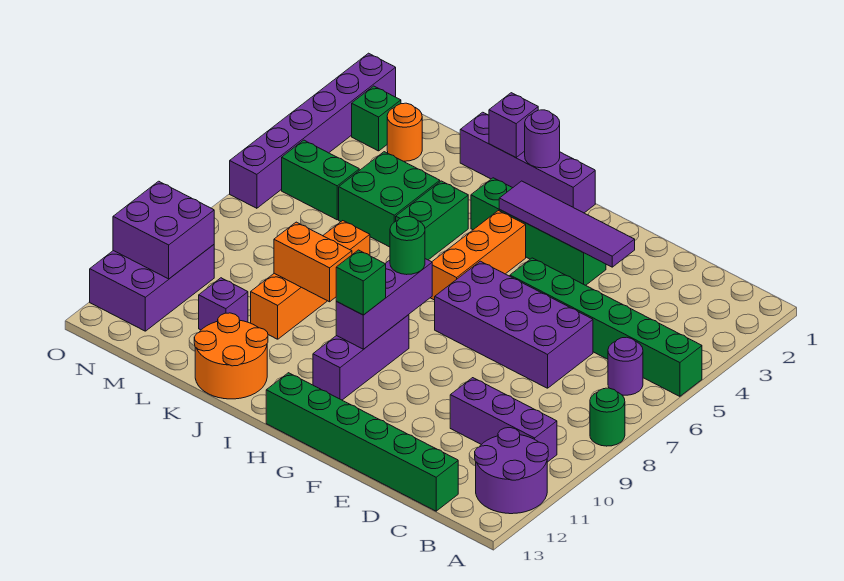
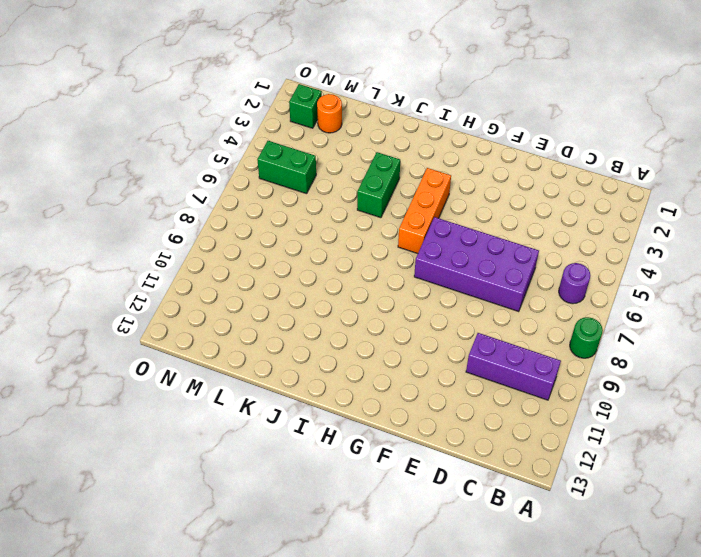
none -> green 1x6 brick [510,258,702,396]
none -> purple 2x2 round brick [475,428,548,514]
none -> green 1x6 brick [266,373,458,511]

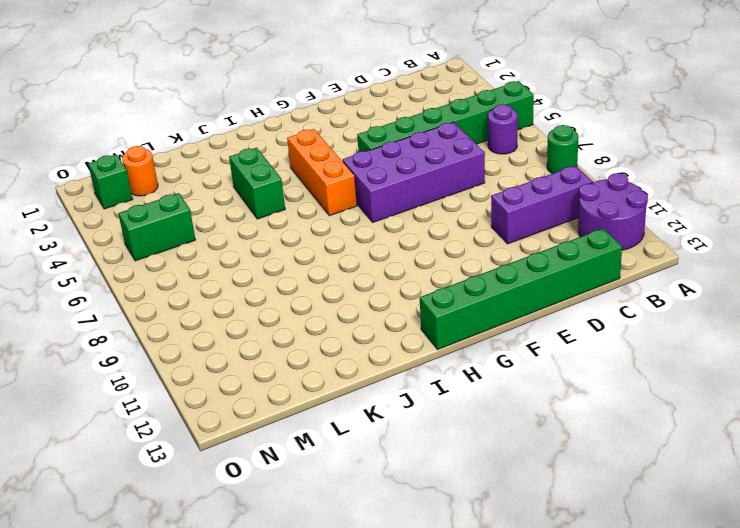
none -> green 1x4 brick [471,178,606,285]
none -> purple 1x4 brick [460,112,595,213]
none -> purple 1x3 brick [313,315,409,400]

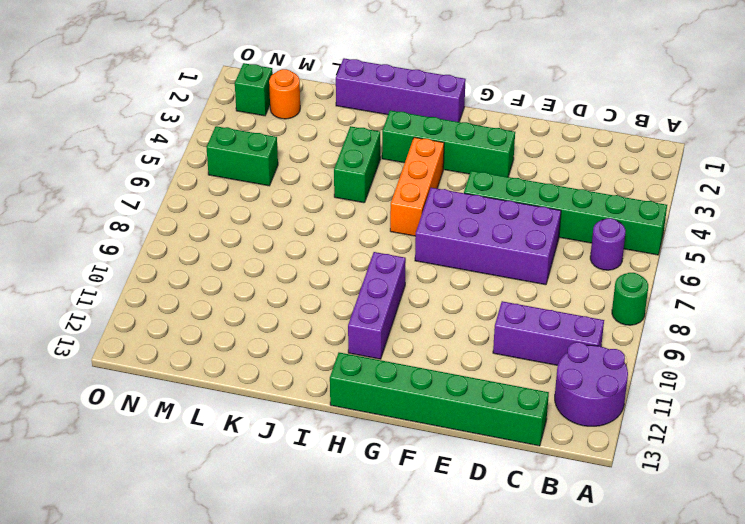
none -> orange 2x2 round brick [194,313,268,399]
none -> green 2x2 brick [339,152,440,247]
none -> orange 1x4 brick [251,221,370,339]

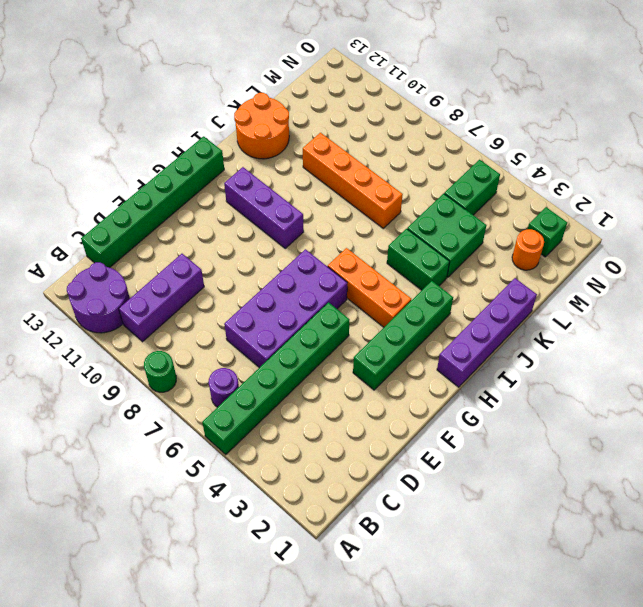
none -> purple 1x1 brick [199,278,248,330]
none -> purple 2x3 brick [90,245,214,331]
none -> purple 1x6 brick [230,53,396,208]

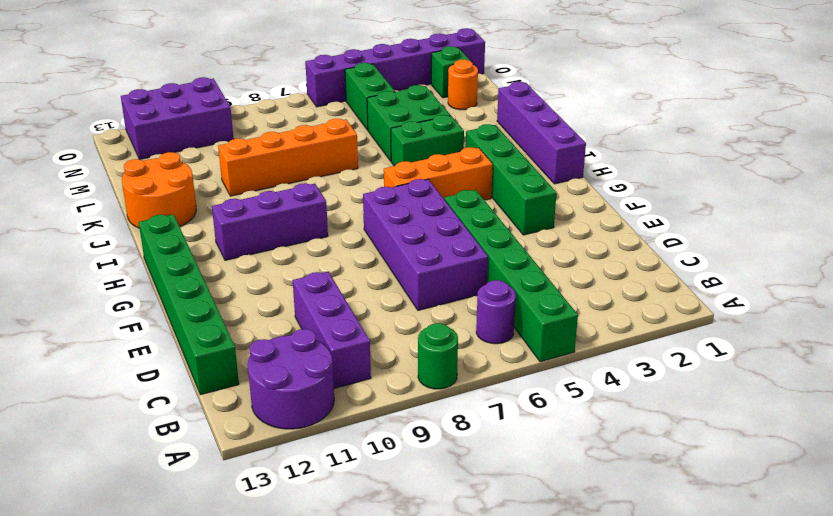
none -> purple 1x1 brick [199,278,248,330]
none -> purple 1x4 tile [499,181,635,267]
none -> purple 1x3 brick [336,259,432,349]

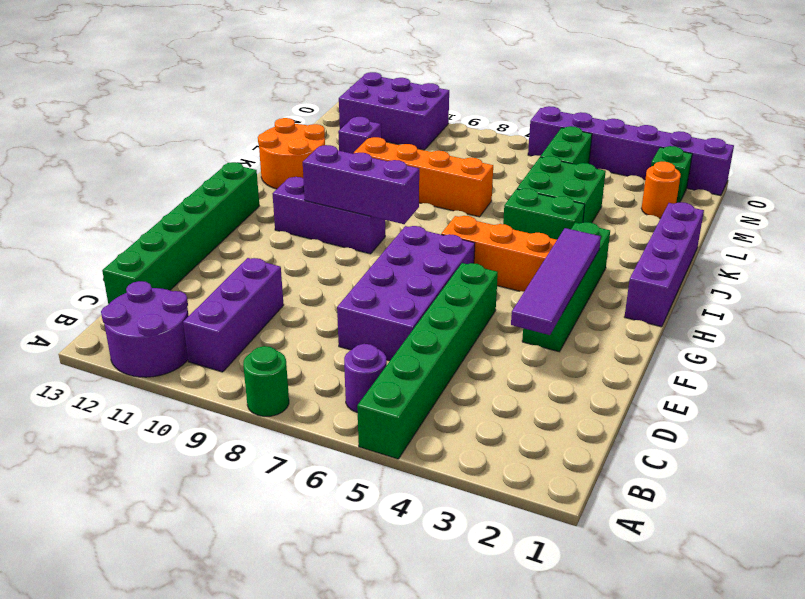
none -> purple 1x1 round brick [525,110,560,168]
none -> purple 1x1 brick [489,93,538,158]
none -> orange 1x2 brick [274,222,352,302]

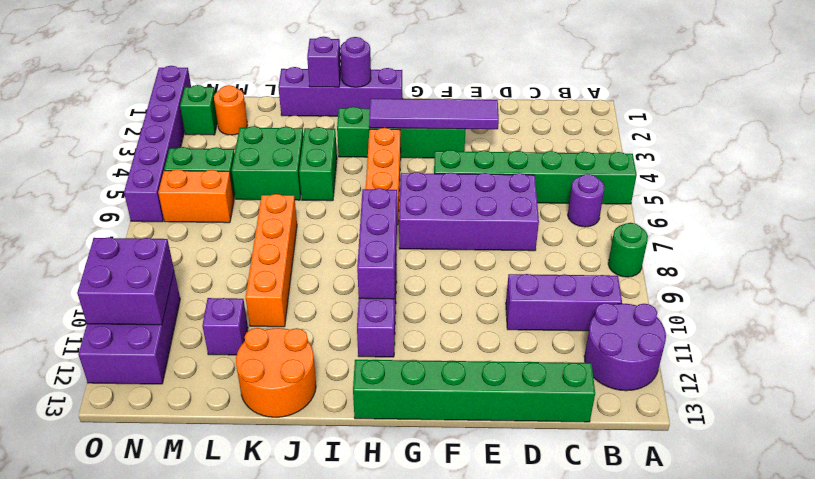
orange 1x2 brick [158,169,234,223] -> orange 1x2 brick moved to [274,222,352,302]
none -> green 1x1 round brick [390,217,425,275]
none -> green 1x1 brick [336,250,386,315]

